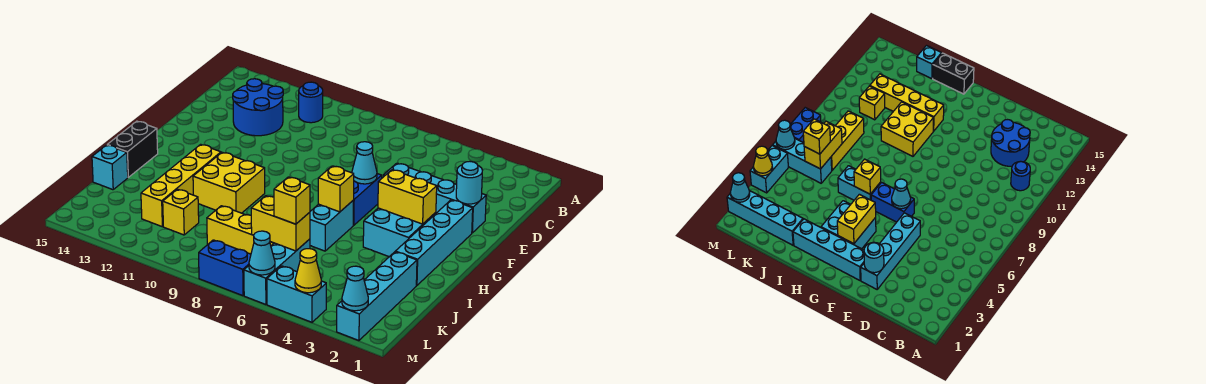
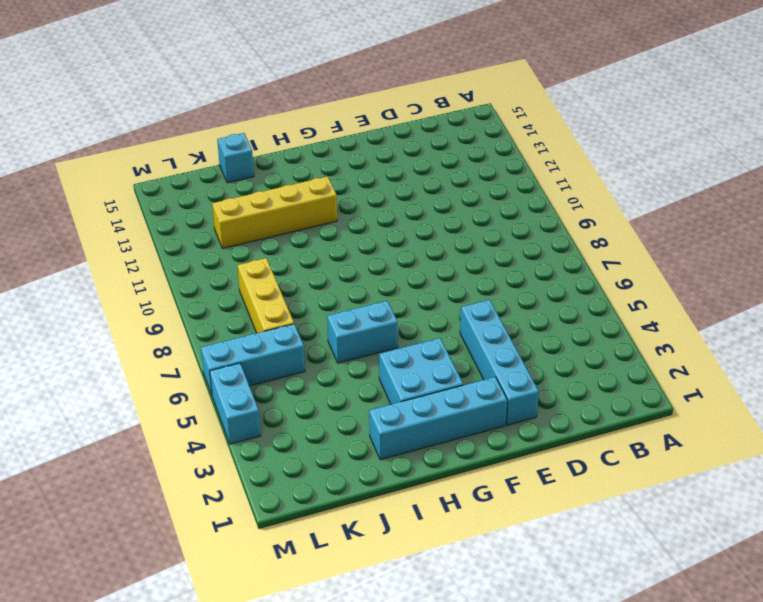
none -> blue 1x1 round brick [299,82,323,123]
none -> blue 2x2 round brick [233,79,283,136]
none -> blue 1x2 brick [353,174,382,225]

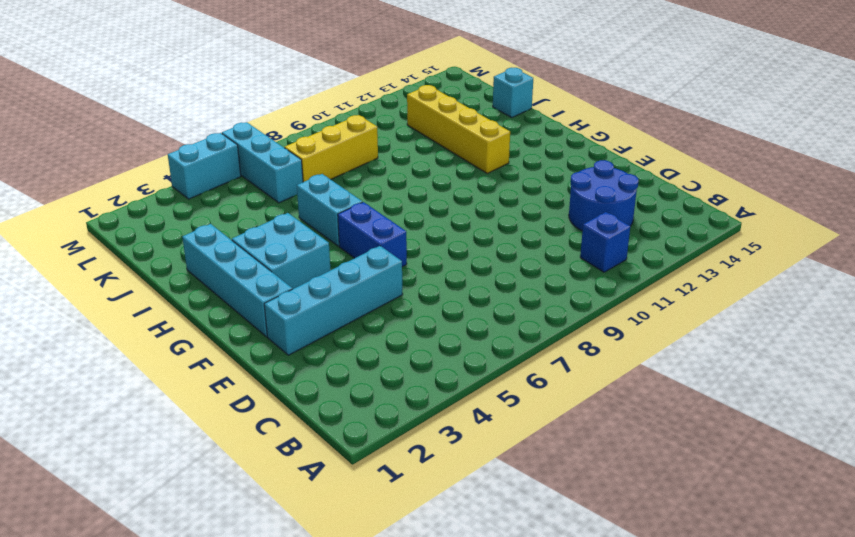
blue 1x1 brick [580,212,630,272] -> blue 1x1 round brick [299,82,323,123]
none -> yellow 2x2 brick [193,152,265,213]
none -> black 1x2 brick [108,121,158,177]
none -> cyan 1x4 brick [337,252,417,341]

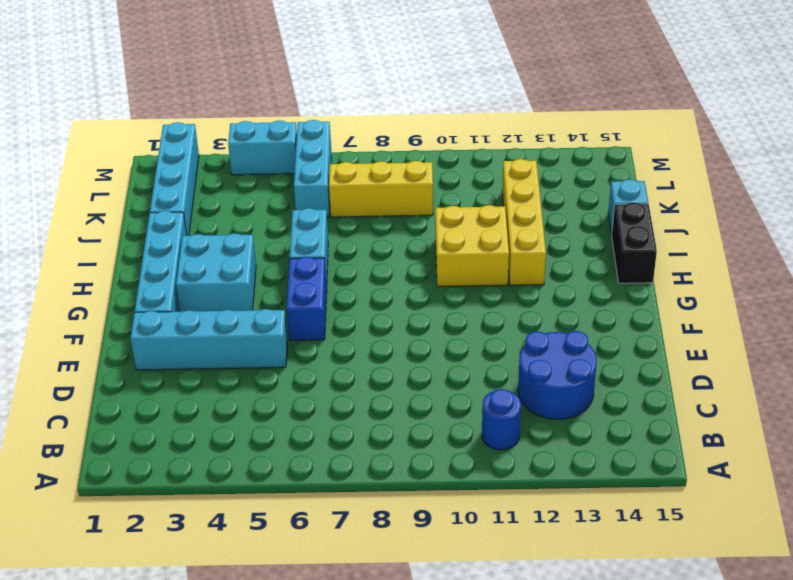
none -> yellow 1x1 brick [163,189,199,235]
none -> blue 1x2 brick [199,240,251,296]
none -> cyan 1x1 round brick [456,162,482,204]

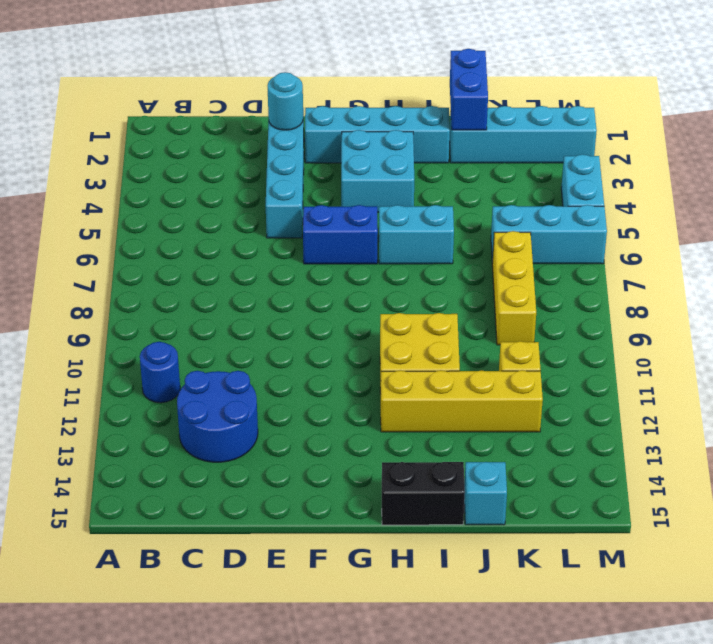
blue 1x2 brick [450,49,488,130] -> blue 1x2 brick moved to [199,240,251,296]
none -> cyan 1x1 cone [352,142,377,184]
none -> yellow 1x2 brick [378,170,437,224]
none -> yellow 1x1 brick [318,166,354,212]

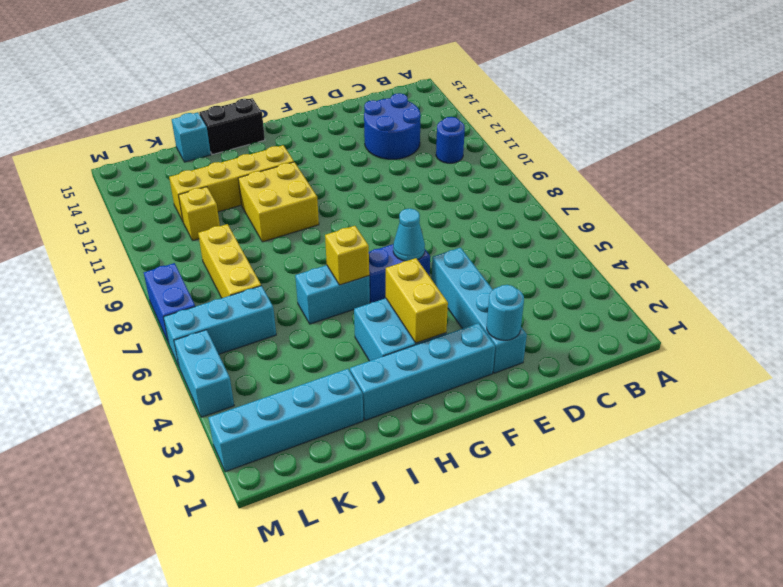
none -> yellow 1x2 brick [251,196,310,251]
none -> cyan 1x1 cone [342,266,368,311]
none -> yellow 1x1 cone [295,249,321,293]

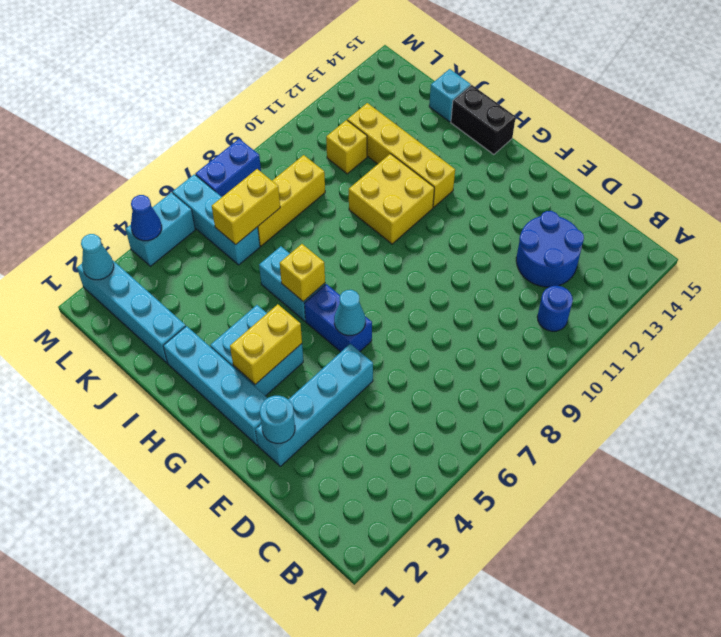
blue 1x1 cone [131,195,162,241] -> yellow 1x1 cone [295,249,321,293]
none -> cyan 1x1 cone [249,231,275,275]
none -> yellow 1x1 brick [274,177,310,224]

